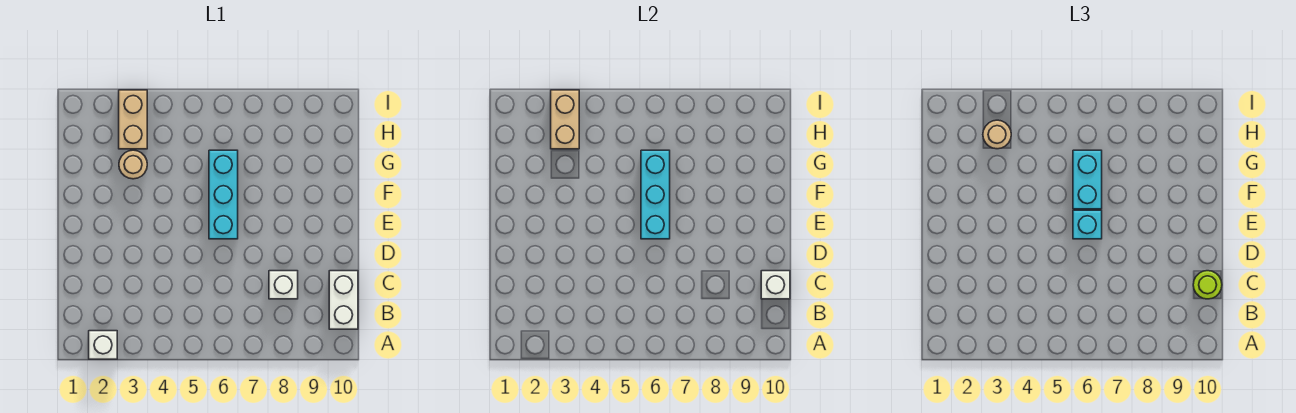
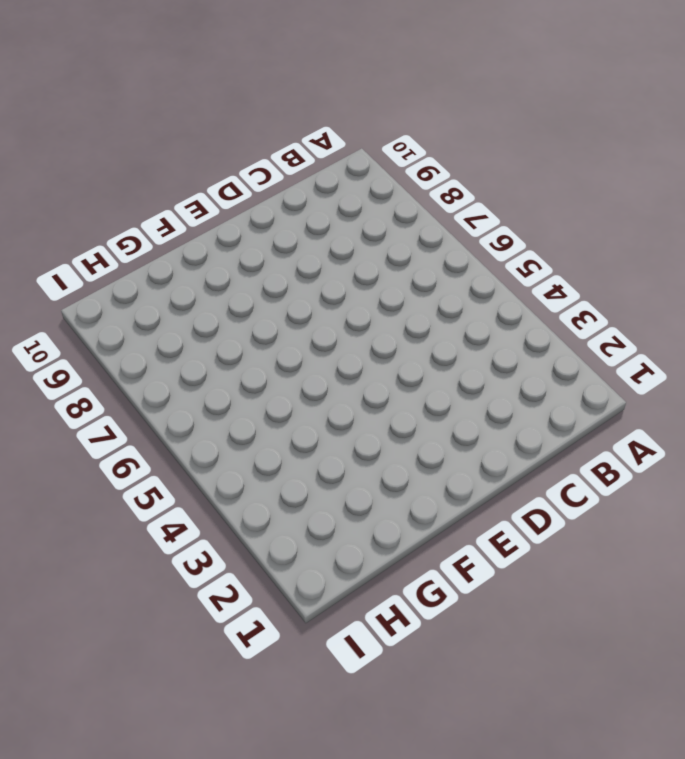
none -> white 1x1 brick [89,331,117,359]
none -> white 1x2 brick [329,271,358,329]
none -> white 1x1 brick [269,271,298,299]

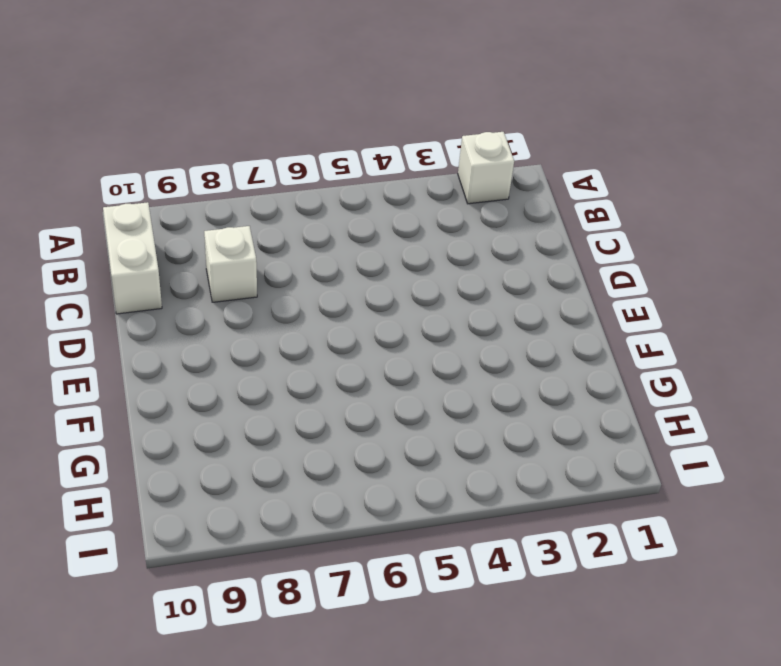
none -> cyan 1x3 brick [209,150,238,239]
none -> tan 1x1 round brick [119,150,147,179]
none -> tan 1x2 brick [119,90,147,149]

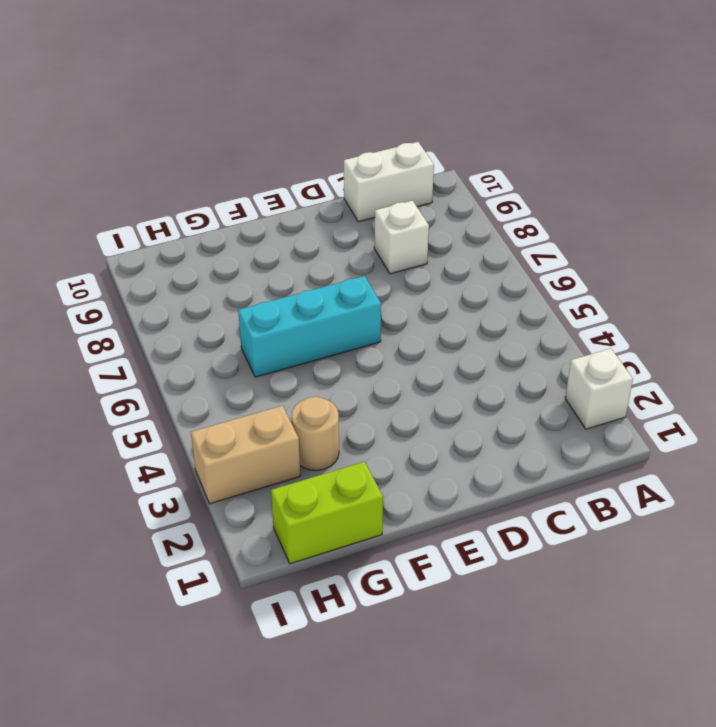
lime 1x2 brick [271,462,383,564] -> none
none -> white 1x1 brick [761,271,790,299]
none -> cyan 1x3 brick [641,150,670,239]
none -> tan 1x2 brick [551,90,579,149]

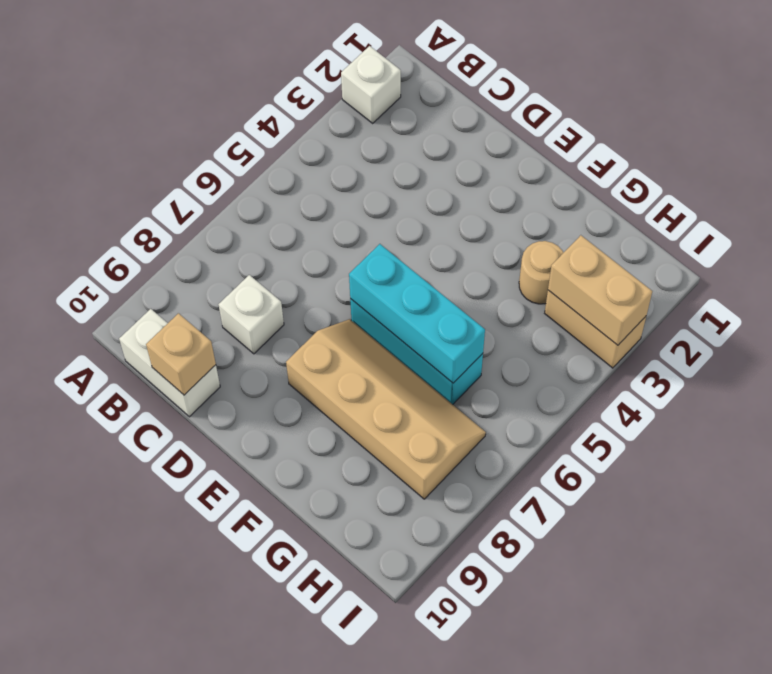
tan 1x1 brick [146,313,216,395] -> white 1x1 brick [761,271,790,299]
tan 2x4 slope [286,319,486,499] -> none
none -> lime 1x1 round brick [1193,271,1222,299]
none -> cyan 1x1 brick [1073,210,1102,239]
none -> cyan 1x2 brick [1073,150,1102,209]

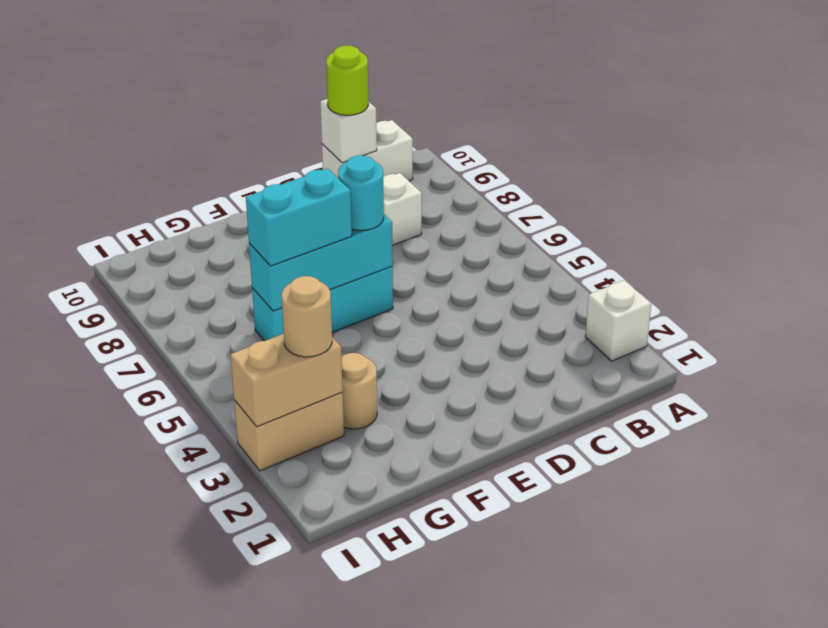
cyan 1x1 round brick [338,155,384,231] -> cyan 1x1 brick [1073,210,1102,239]

